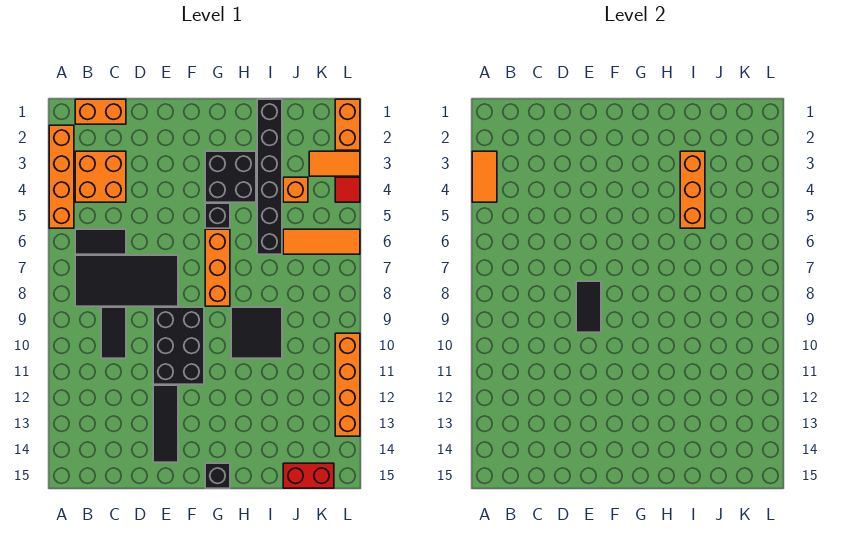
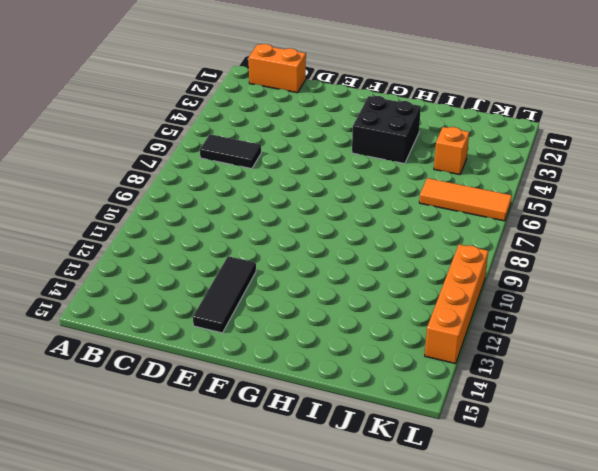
none -> orange 1x4 brick [49,125,74,228]
none -> orange 2x2 brick [75,151,126,202]
none -> black 2x4 tile [75,255,178,306]

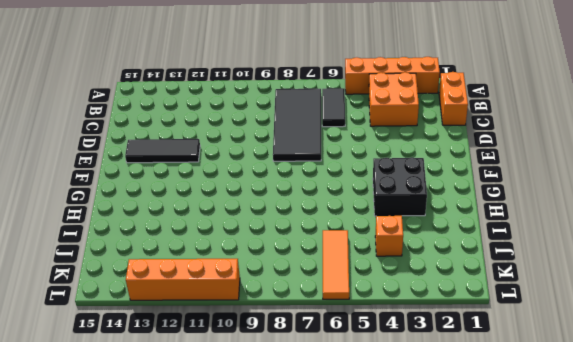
none -> black 1x2 tile [101,307,126,358]
none -> black 2x3 brick [153,307,204,384]
none -> black 1x1 brick [205,203,230,228]

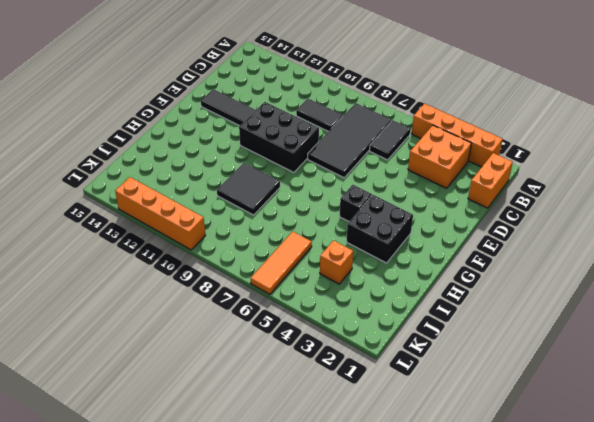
none -> orange 1x3 brick [205,229,230,306]
none -> black 1x1 brick [205,463,230,488]
none -> black 1x6 brick [257,99,282,254]

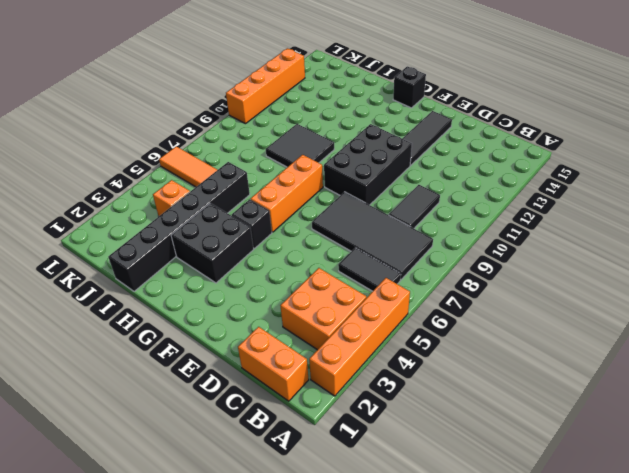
none -> red 1x2 brick [283,463,334,488]
none -> orange 1x2 tile [309,151,360,176]
none -> orange 1x2 brick [335,99,360,150]

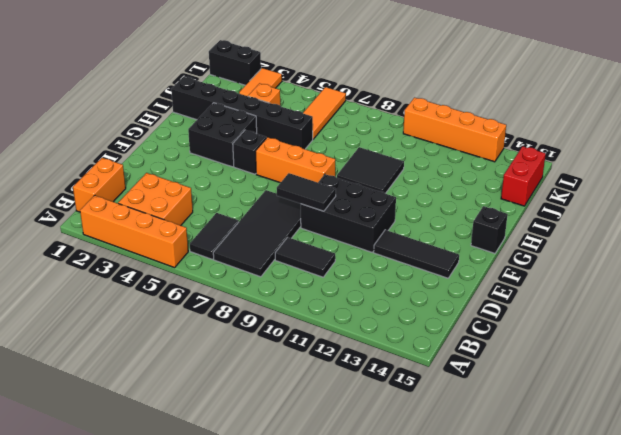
black 1x2 brick [209,40,261,85] -> orange 1x2 brick [335,99,360,150]
none -> red 1x1 tile [335,177,360,202]
none -> orange 1x2 tile [472,151,497,202]
none -> orange 1x3 brick [680,151,705,228]

